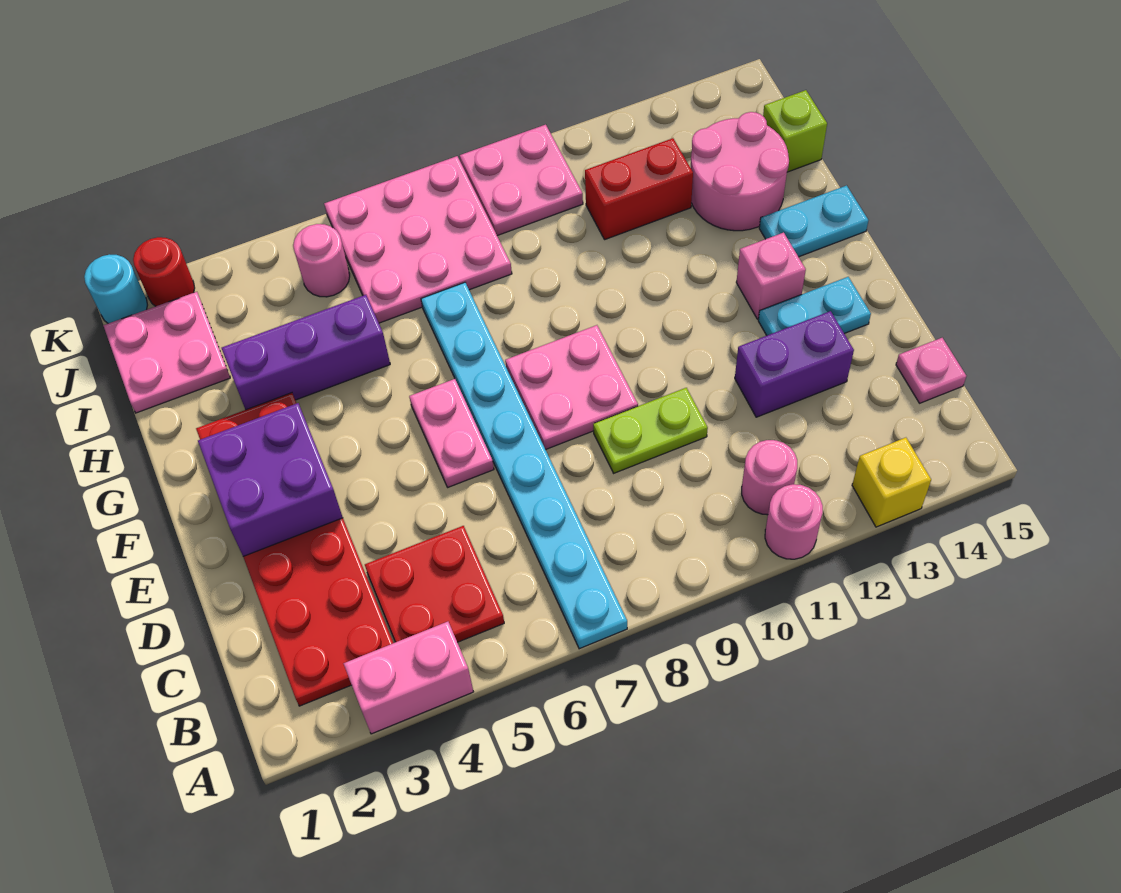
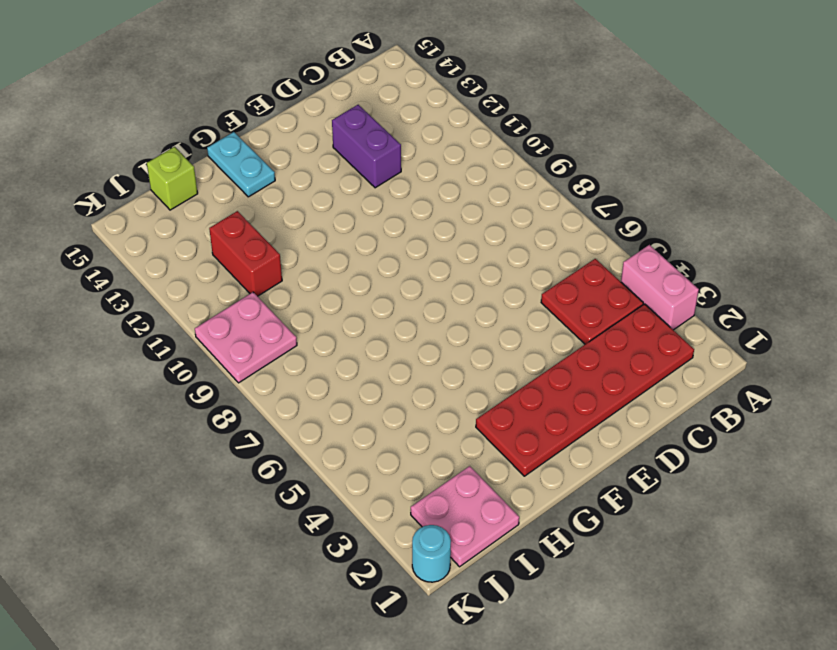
none -> cyan 1x8 plate [421,282,627,649]
none -> pink 1x1 round brick [765,484,823,559]
none -> yellow 1x1 brick [852,438,931,527]

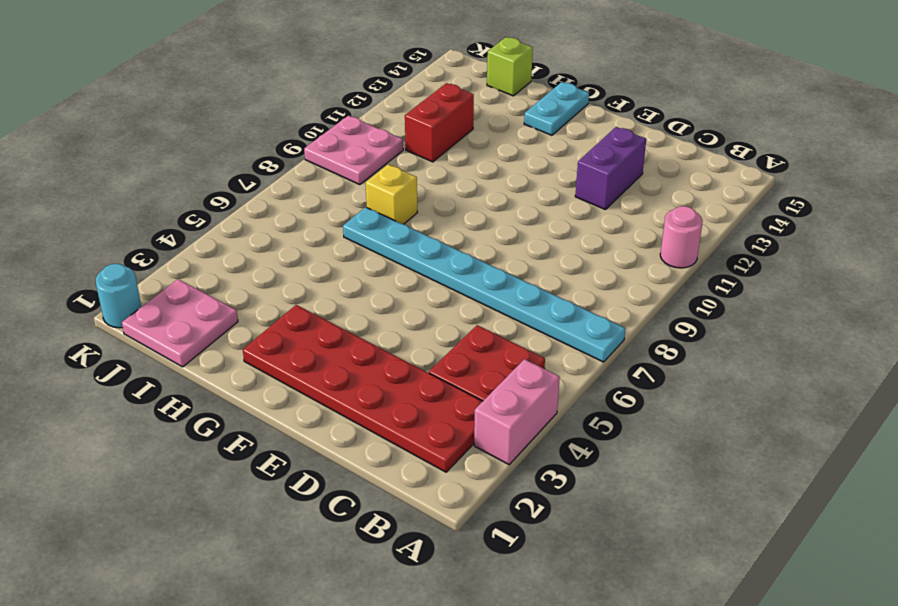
yellow 1x1 brick [366,164,417,224] -> yellow 1x1 brick moved to [852,438,931,527]
none -> pink 1x1 round brick [742,440,797,515]
none -> pink 1x1 plate [896,338,966,403]
none -> lime 1x2 plate [593,388,708,473]

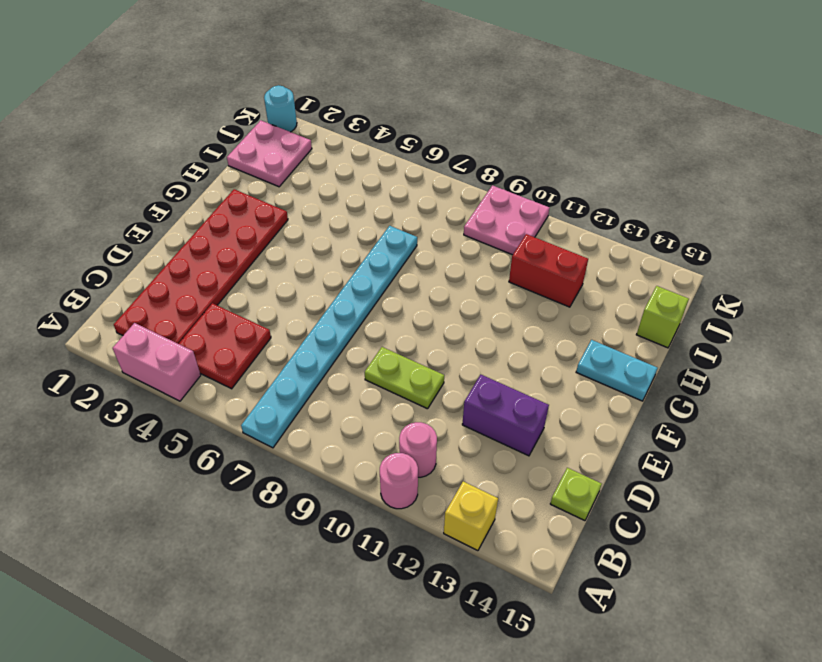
lime 1x1 plate [550,468,602,521] -> pink 1x1 plate [896,338,966,403]
none -> pink 1x2 plate [409,379,494,487]
none -> pink 2x2 plate [505,325,638,450]
none -> cyan 1x2 plate [758,277,871,335]

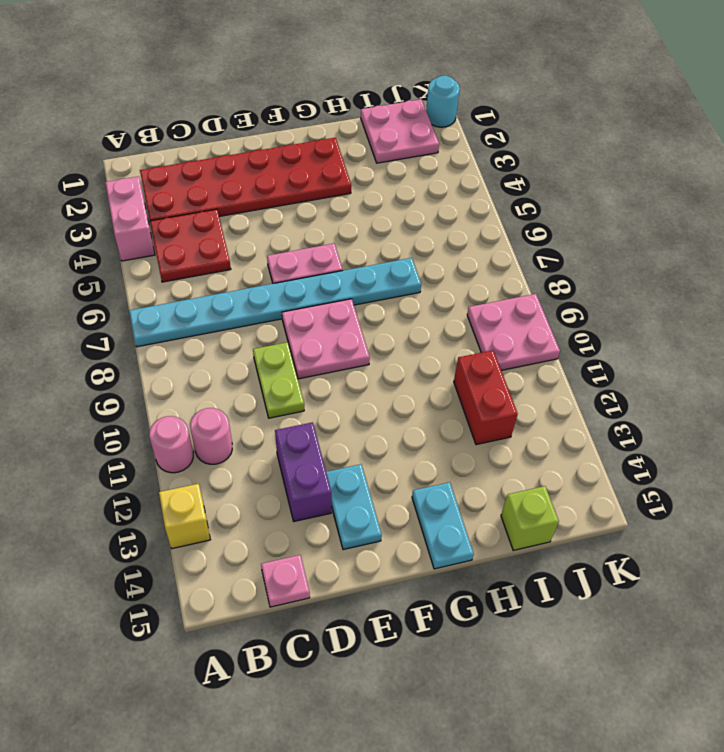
none -> pink 1x1 brick [736,232,806,319]
none -> purple 1x3 brick [222,295,390,410]
none -> pink 2x2 round brick [691,112,789,231]

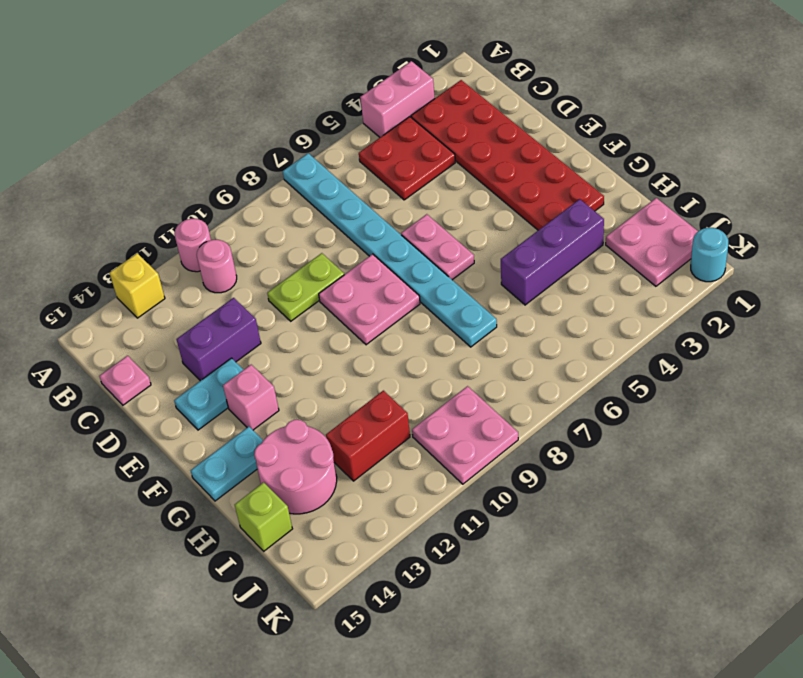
none -> pink 3x3 plate [324,156,512,323]
none -> pink 1x1 round brick [293,224,350,297]
none -> red 1x1 round brick [133,237,195,306]

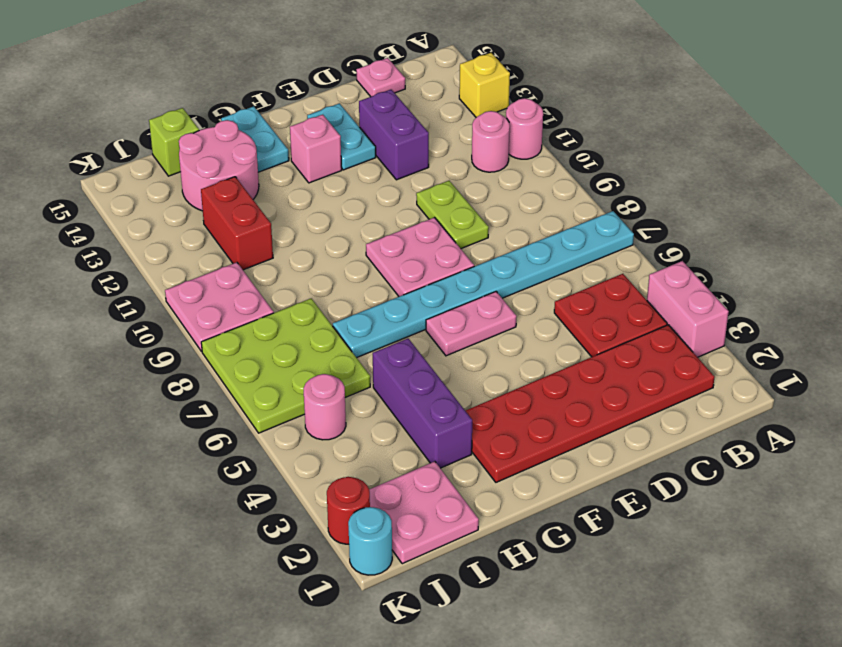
lime 3x3 plate [201,298,370,433] -> pink 3x3 plate [324,156,512,323]
none -> purple 2x2 brick [198,403,343,556]

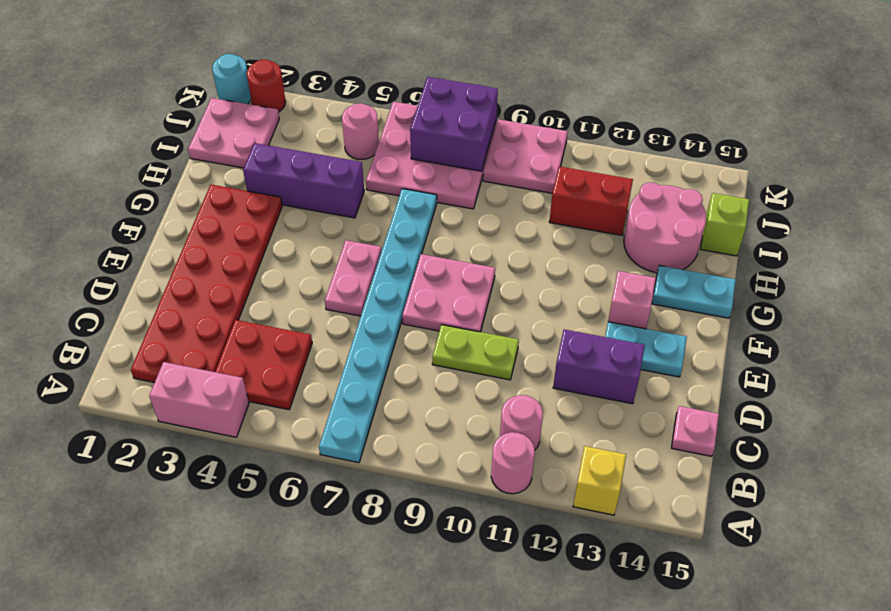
purple 2x2 brick [410,77,498,171] -> purple 2x2 brick moved to [198,403,343,556]

